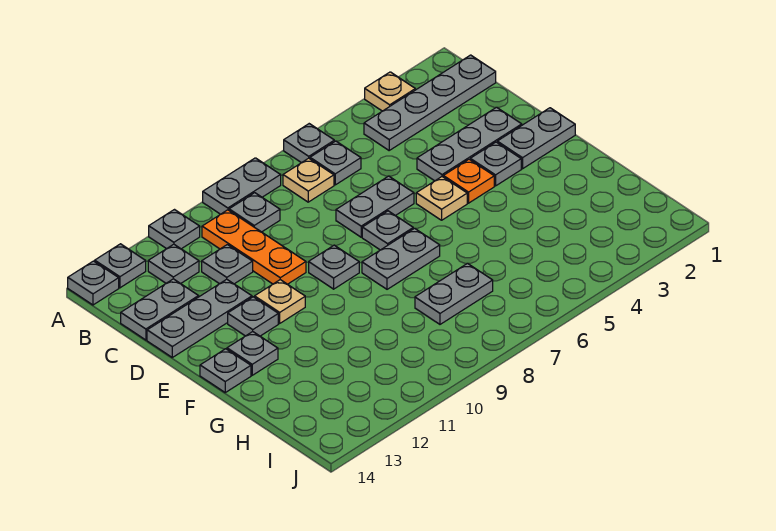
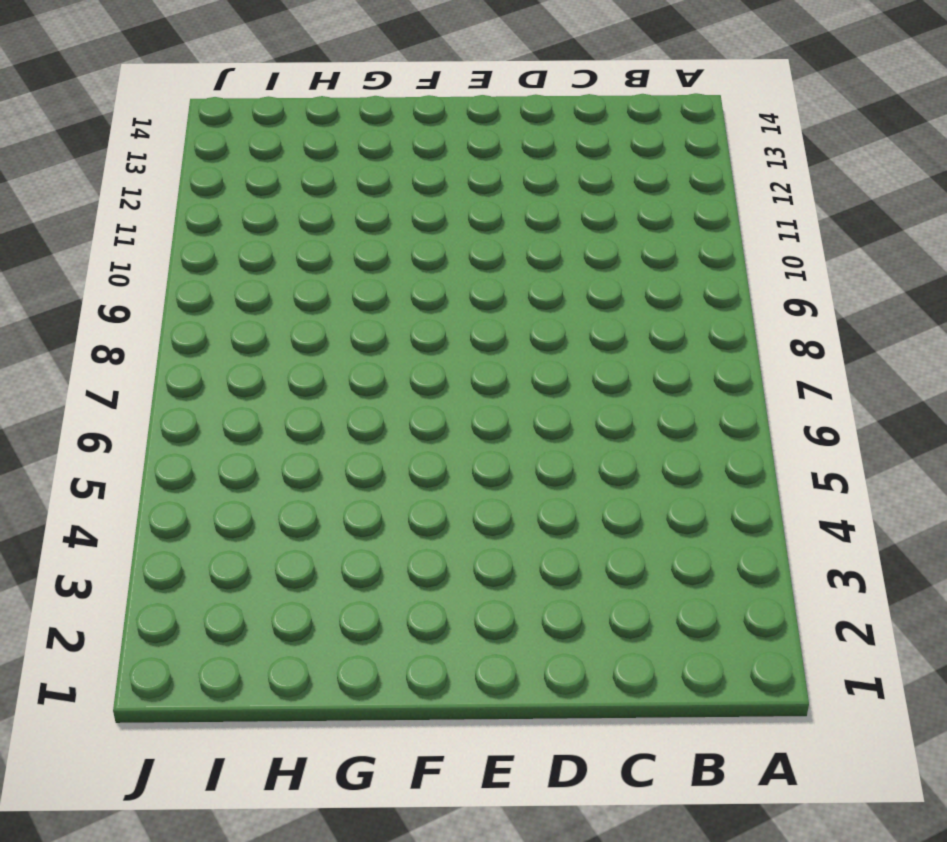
none -> tan 1x1 plate [365,72,415,111]
none -> grey 1x1 plate [284,124,334,163]
none -> grey 1x2 plate [203,158,281,214]

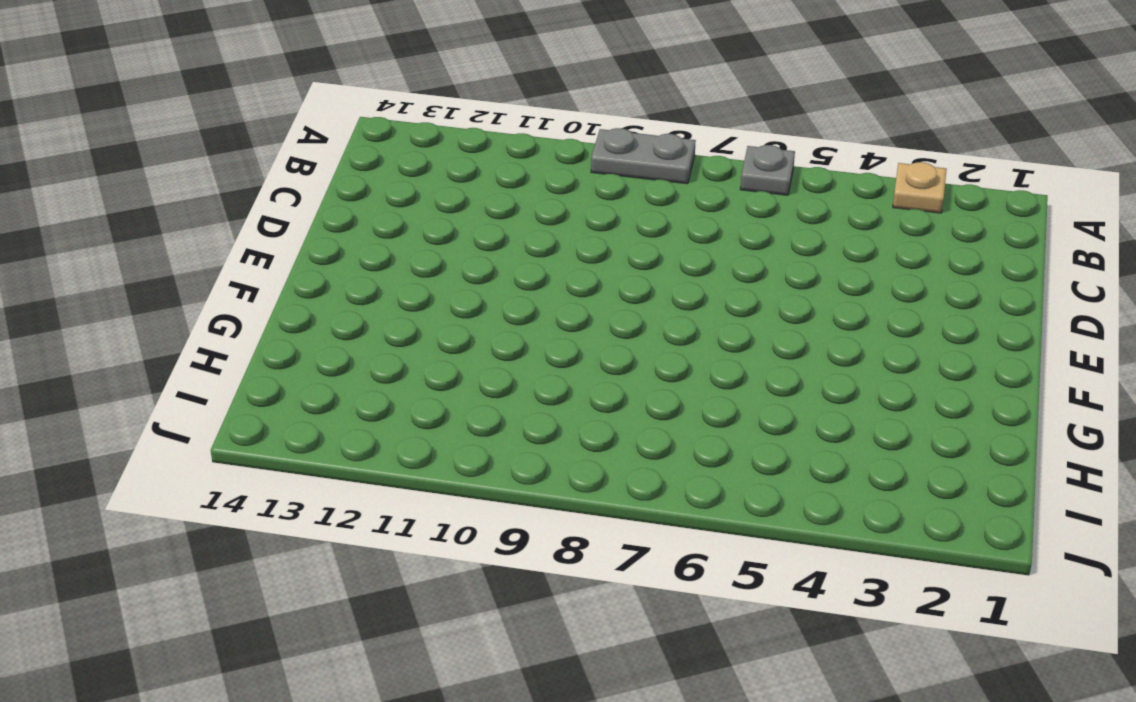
none -> grey 1x1 plate [149,210,200,249]
none -> grey 1x1 plate [95,244,146,288]
none -> grey 1x1 plate [68,261,119,305]

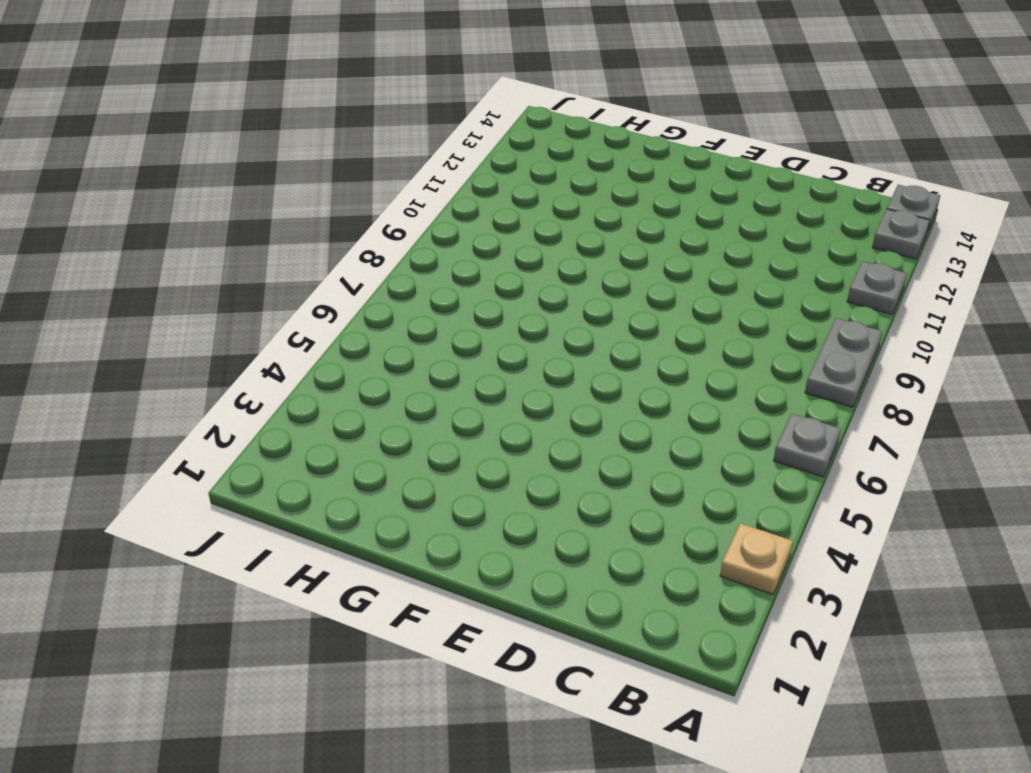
none -> grey 1x4 plate [364,55,496,150]
none -> grey 1x1 plate [310,141,361,185]
none -> tan 1x1 plate [283,158,334,202]

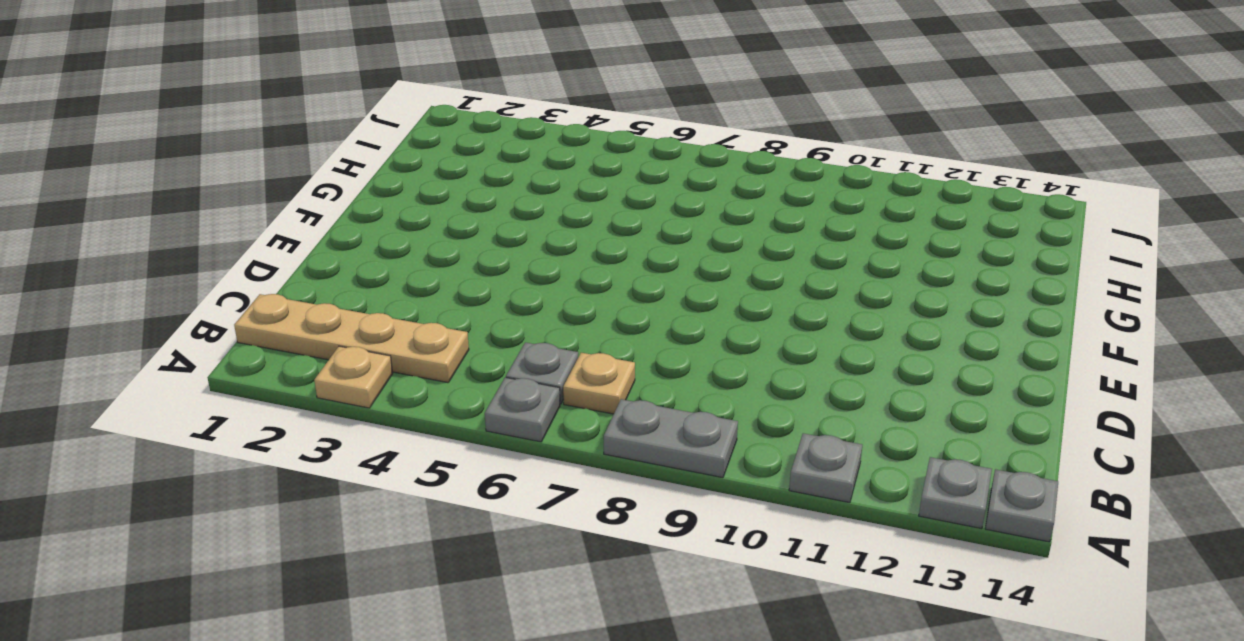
tan 1x4 plate [234,294,469,383] -> grey 1x4 plate [364,55,496,150]
none -> grey 1x1 plate [229,193,280,232]
none -> orange 1x3 plate [202,210,306,284]
none -> grey 1x1 plate [148,244,199,284]

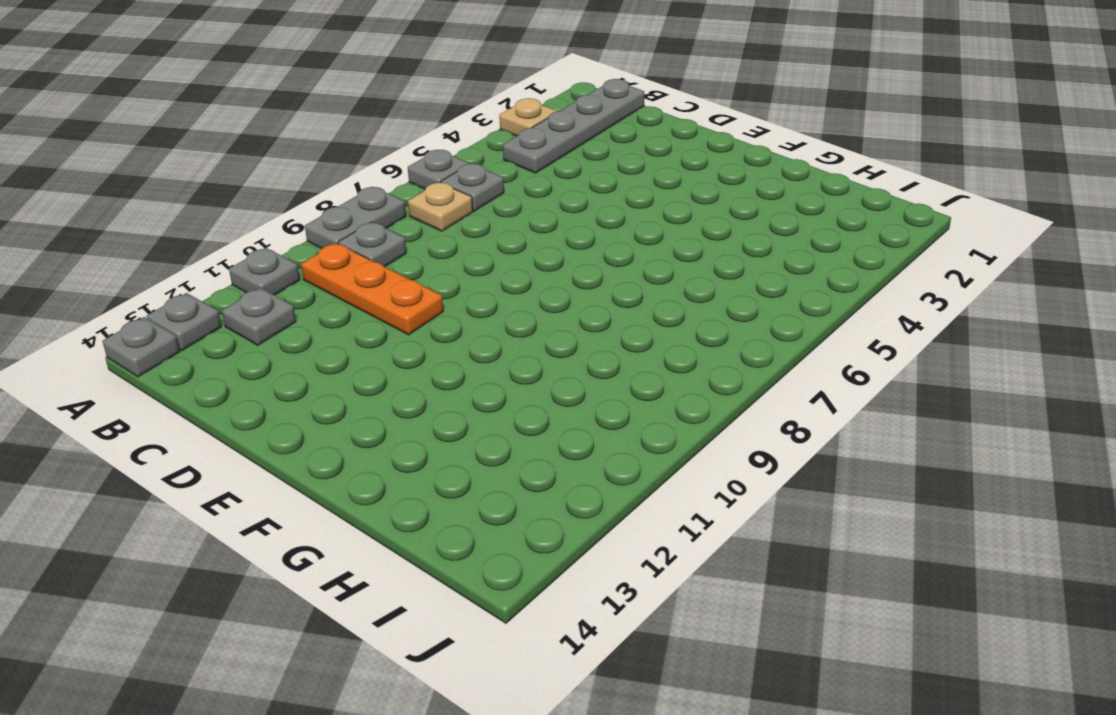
none -> grey 1x1 plate [202,245,253,284]
none -> grey 1x2 plate [121,279,199,340]
none -> grey 1x3 plate [417,107,522,181]

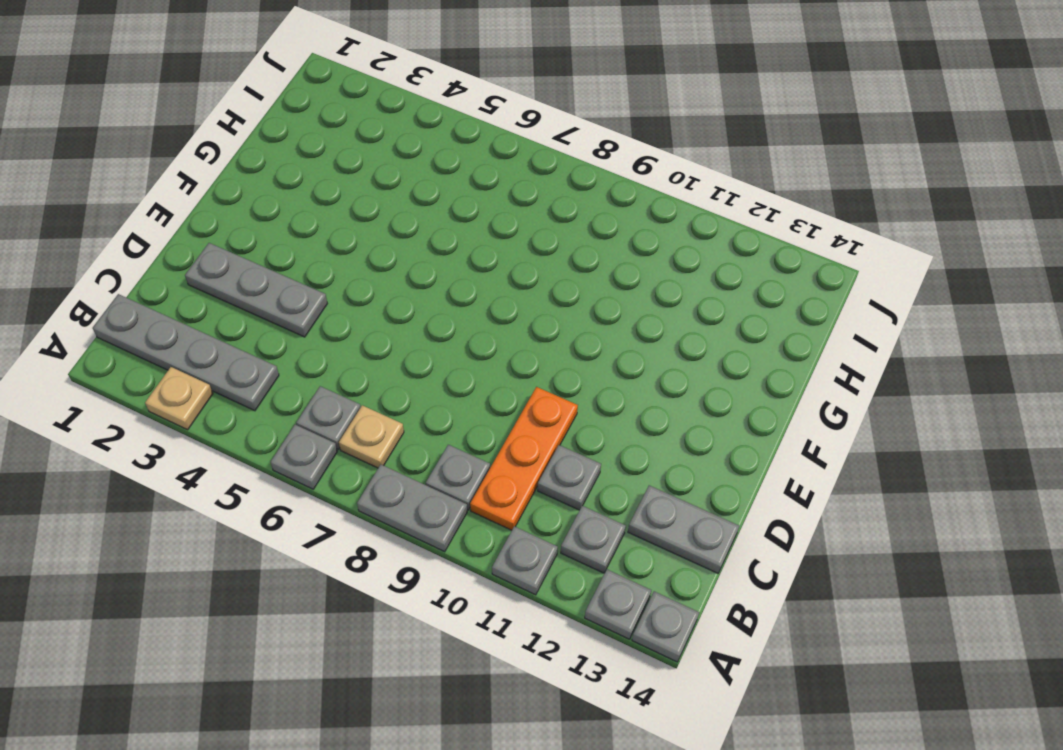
none -> grey 1x2 plate [336,176,414,237]
none -> grey 1x3 plate [147,279,252,357]
none -> grey 1x2 plate [497,108,575,169]

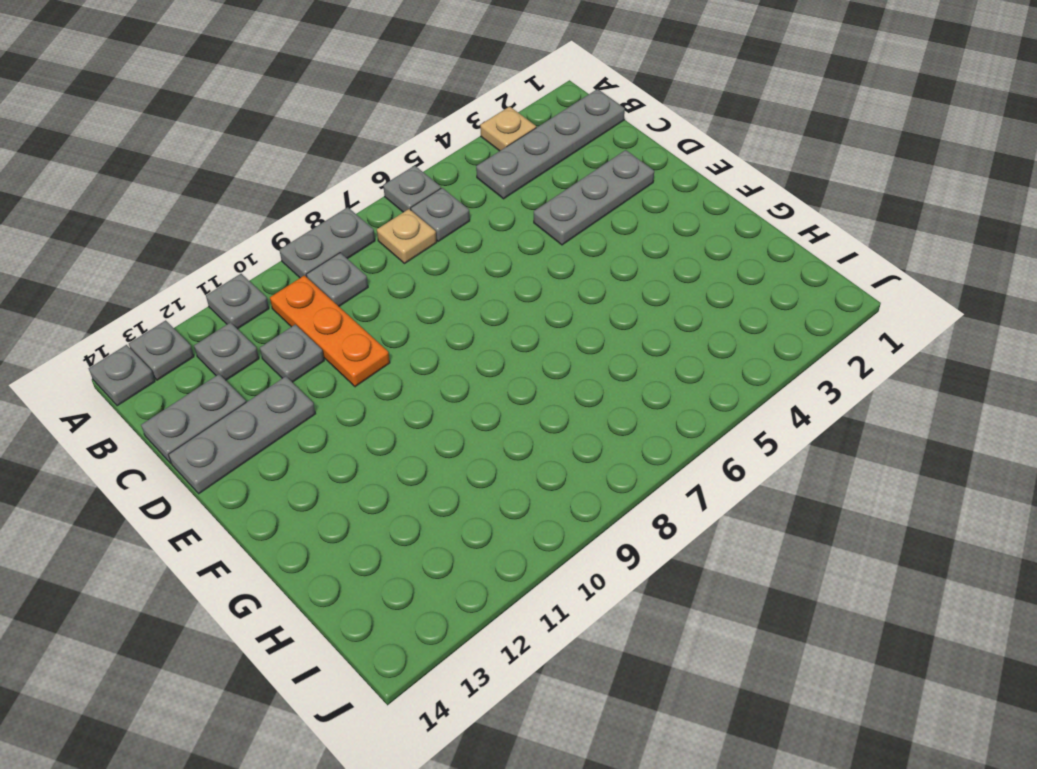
none -> grey 1x2 plate [336,176,414,237]
none -> grey 1x2 plate [497,108,575,169]
none -> grey 1x1 plate [470,142,521,186]

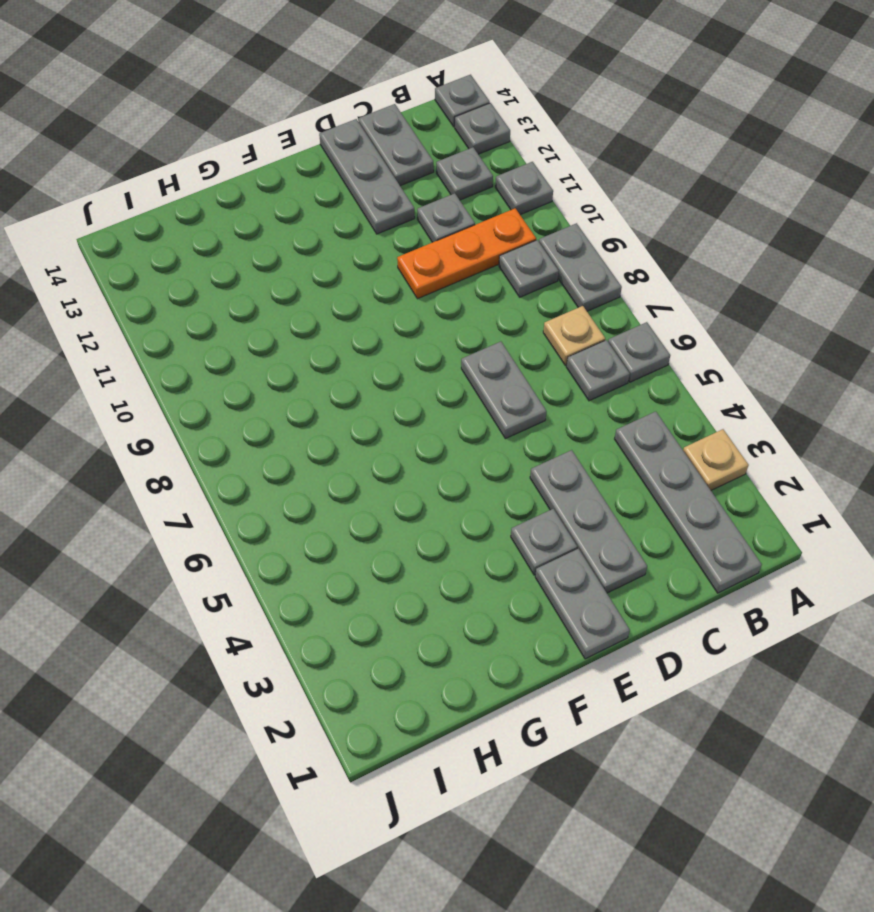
none -> orange 1x1 plate [443,159,494,203]
none -> tan 1x1 plate [416,177,467,220]
none -> grey 1x1 plate [362,211,413,250]

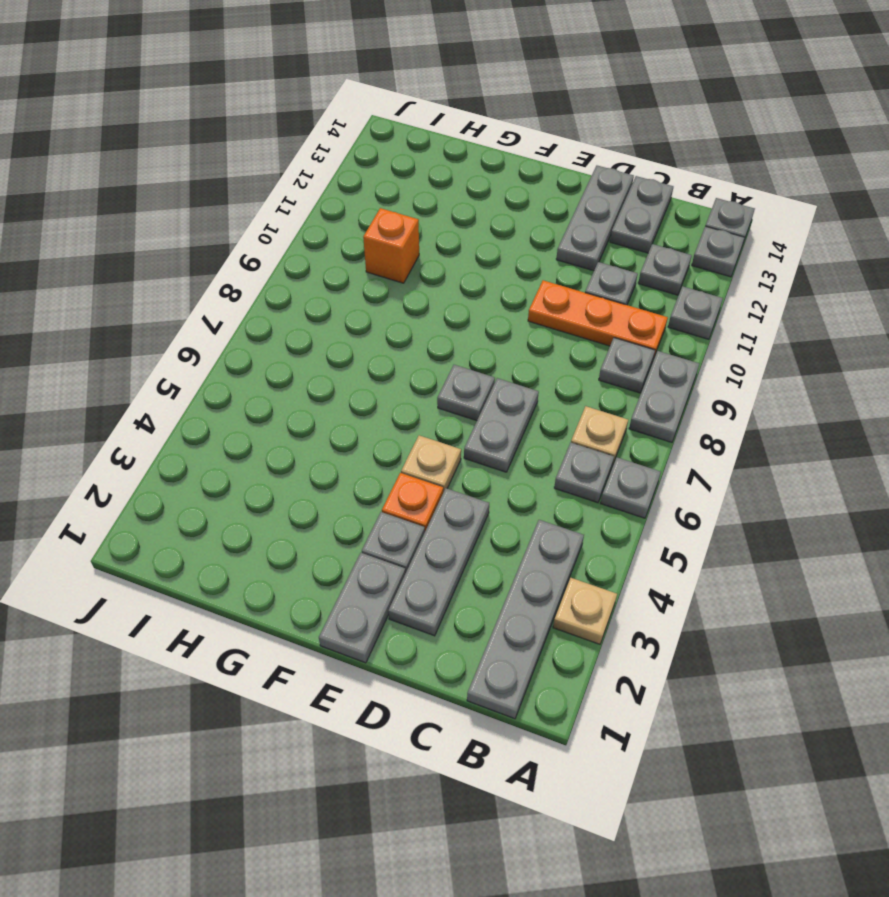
orange 1x1 brick [363,208,419,283] -> none
none -> grey 1x1 plate [309,245,359,289]
none -> tan 1x1 plate [255,280,305,323]
none -> grey 1x1 plate [228,297,278,336]

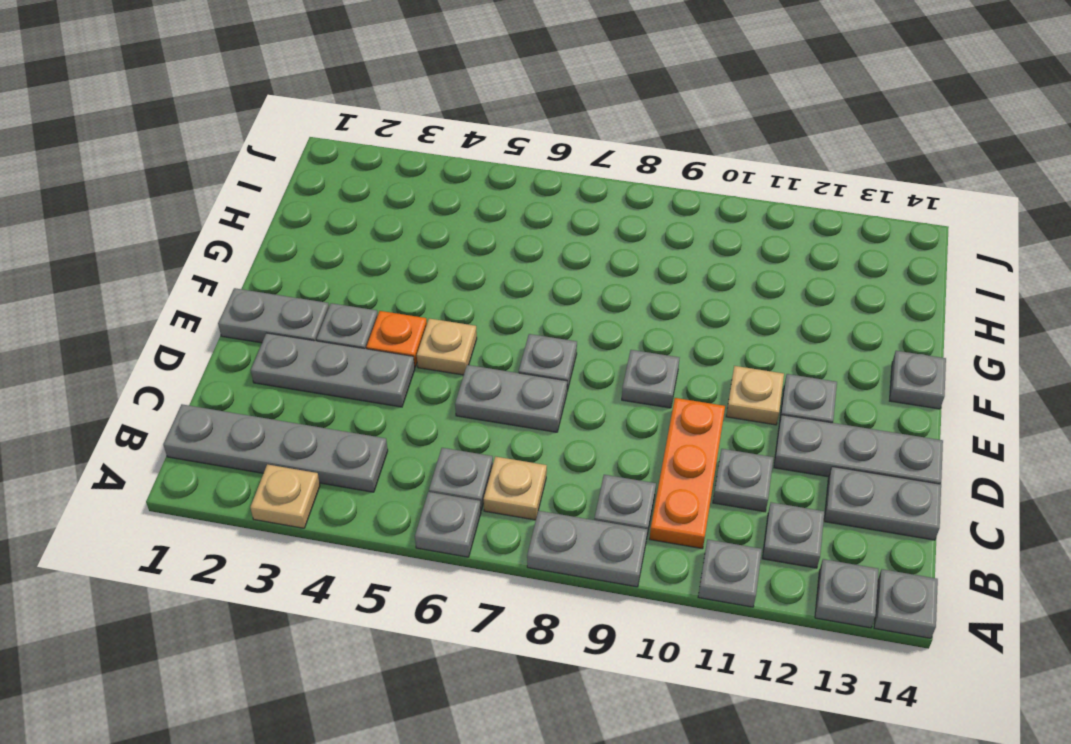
none -> grey 1x2 plate [362,228,440,289]
none -> grey 1x1 plate [227,332,278,375]
none -> grey 1x2 plate [415,263,493,324]

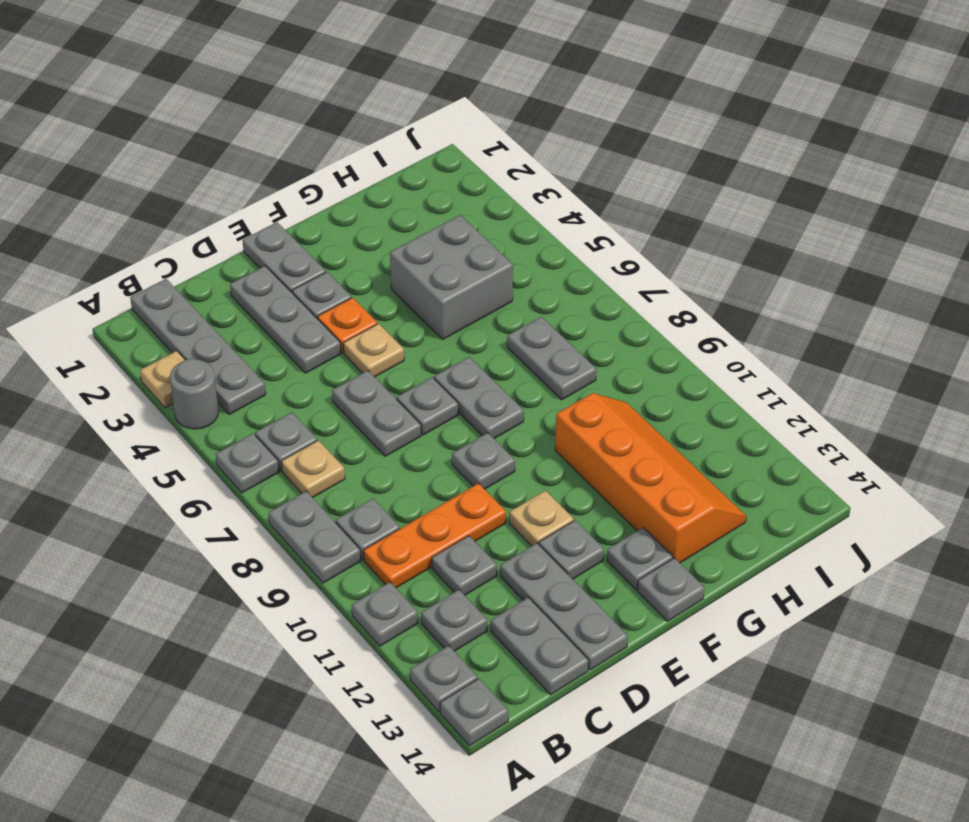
grey 1x1 round brick [170,359,219,429] -> none
grey 2x2 brick [390,215,513,339] -> none
orange 2x4 slope [555,393,746,563] -> none

